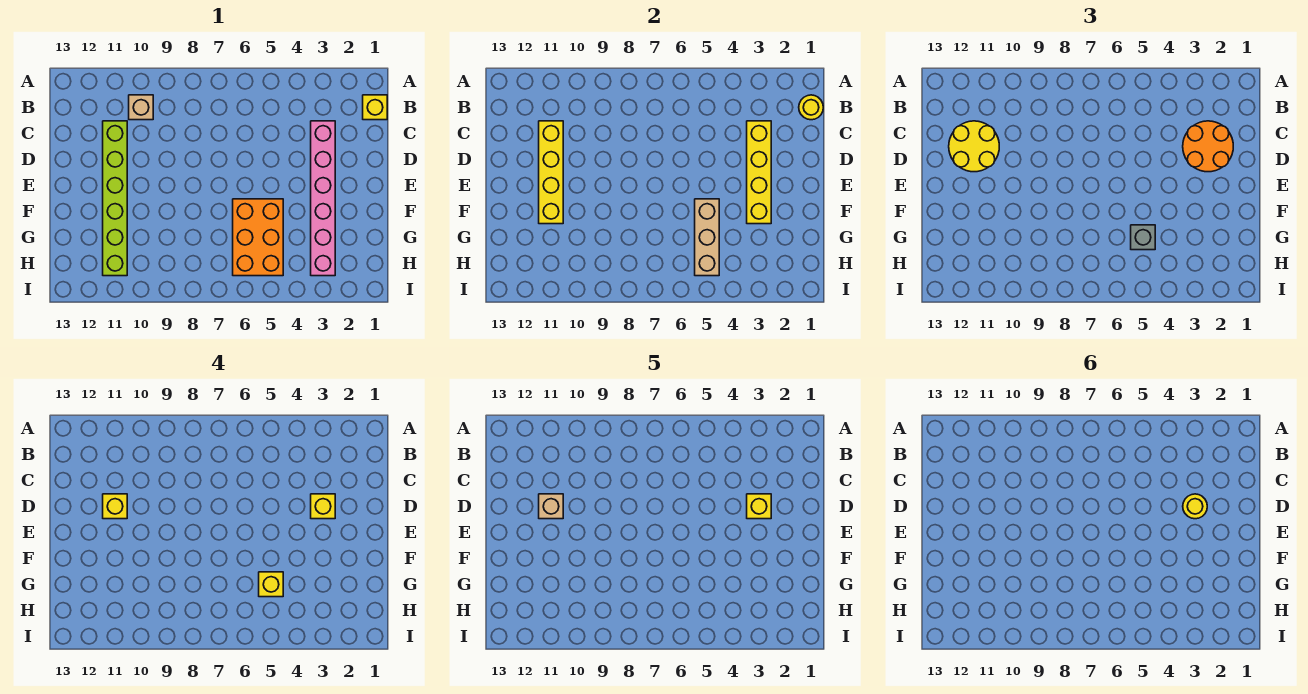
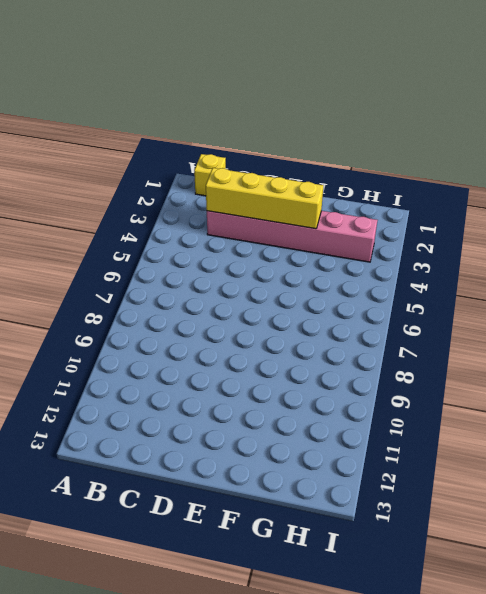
none -> tan 1x1 brick [129,95,153,120]
none -> lime 1x6 brick [103,121,127,276]
none -> orange 2x3 brick [233,199,283,276]

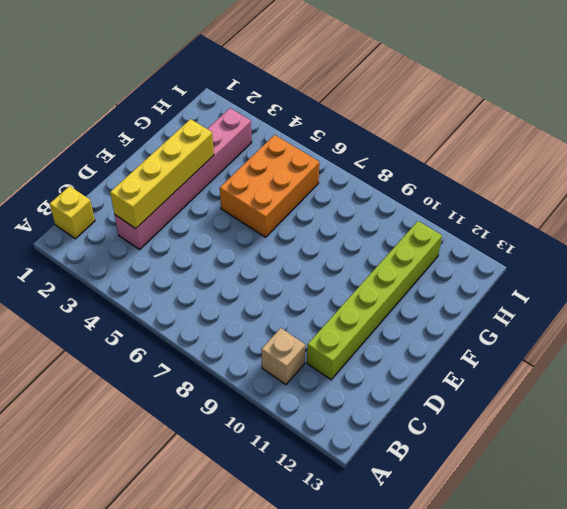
none -> yellow 1x1 round brick [799,95,823,120]
none -> yellow 1x4 brick [539,121,563,224]
none -> tan 1x3 brick [695,199,719,276]

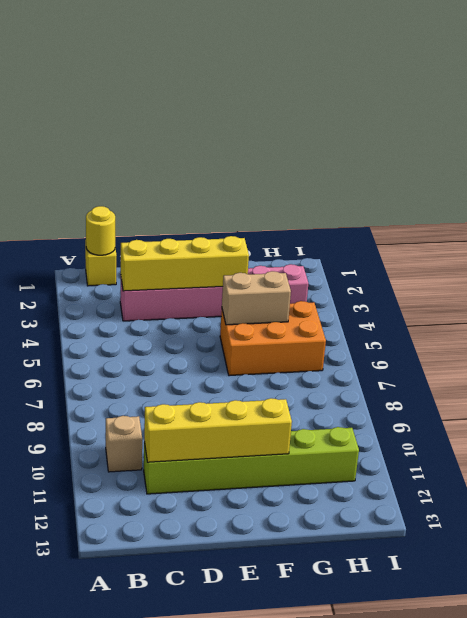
tan 1x2 brick [222,271,291,325] -> tan 1x3 brick [695,199,719,276]
none -> orange 2x2 round brick [1183,121,1233,172]
none -> yellow 2x2 round brick [949,121,999,172]
none -> grey 1x1 brick [1131,225,1155,250]

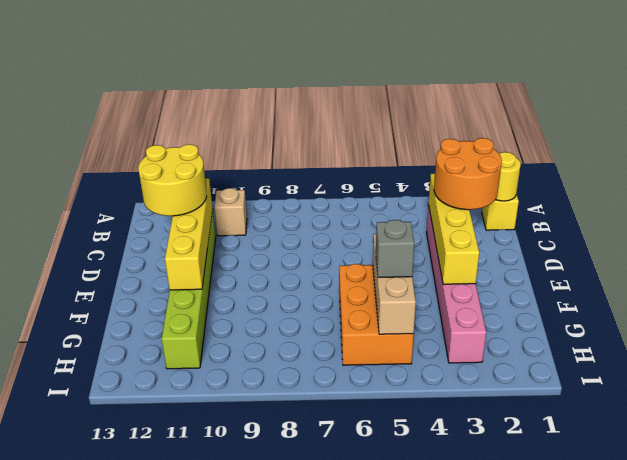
none -> yellow 1x1 brick [311,494,335,519]
none -> yellow 1x1 brick [103,494,127,519]
none -> yellow 1x1 brick [259,572,283,597]

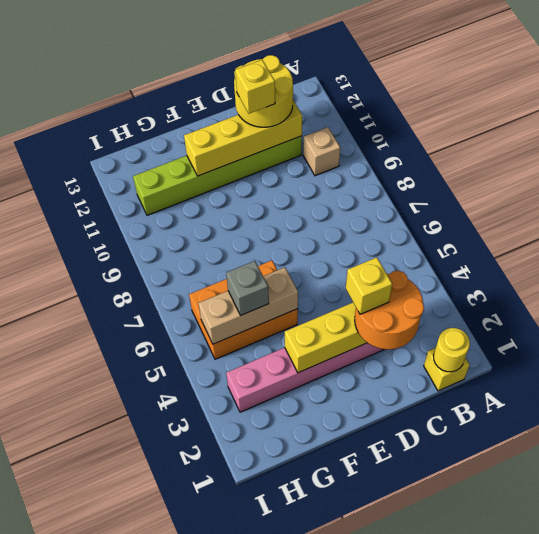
none -> yellow 1x1 brick [259,572,283,597]
none -> yellow 1x1 brick [747,494,771,519]
none -> tan 1x1 brick [539,494,563,519]

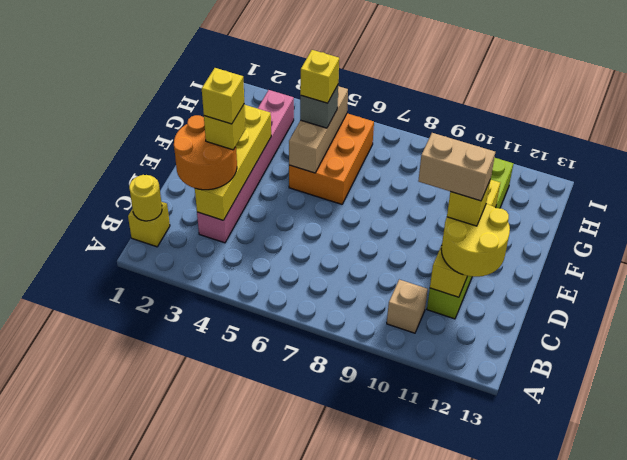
tan 1x2 brick [418,133,495,201] -> tan 1x1 brick [539,494,563,519]
none -> yellow 1x1 round brick [1183,494,1207,519]

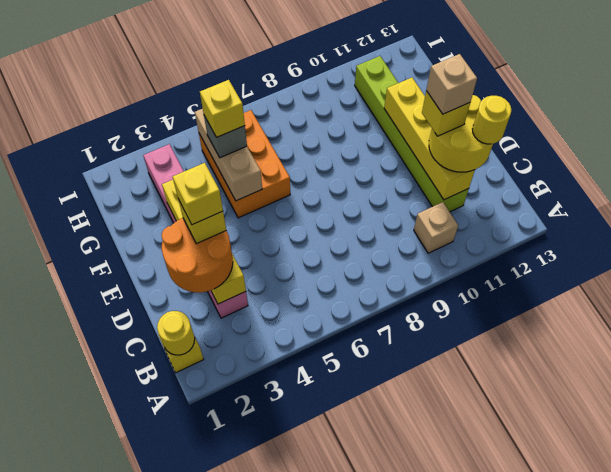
yellow 1x1 round brick [473,96,511,144] -> yellow 1x1 round brick moved to [1183,494,1207,519]

